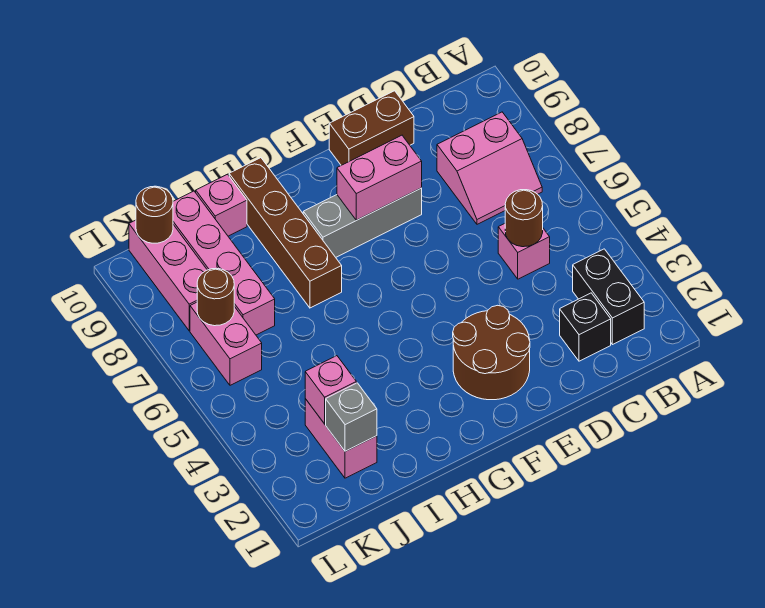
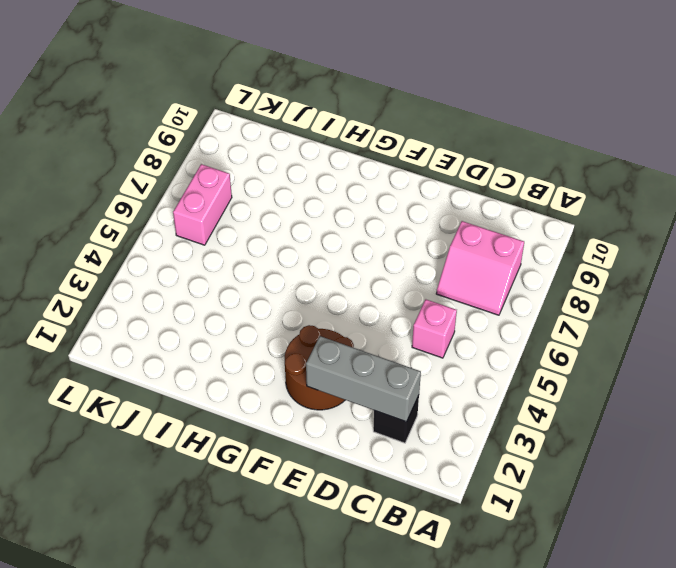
grey 1x3 brick [306,336,421,422] -> grey 1x3 brick moved to [303,188,422,257]
none -> black 1x2 brick [573,249,644,345]
none -> brown 1x2 brick [329,91,414,165]
none -> brown 1x4 brick [229,158,342,308]

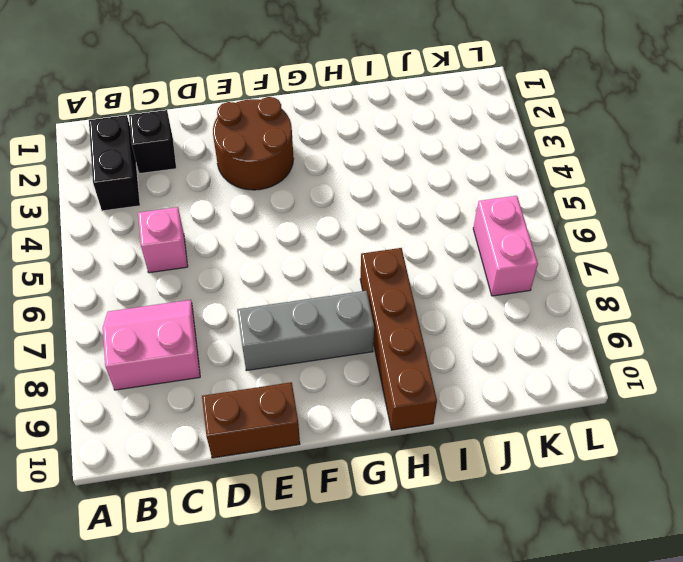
none -> pink 1x1 brick [196,174,247,236]
none -> pink 1x2 brick [305,399,377,478]
none -> pink 1x4 brick [173,191,275,335]

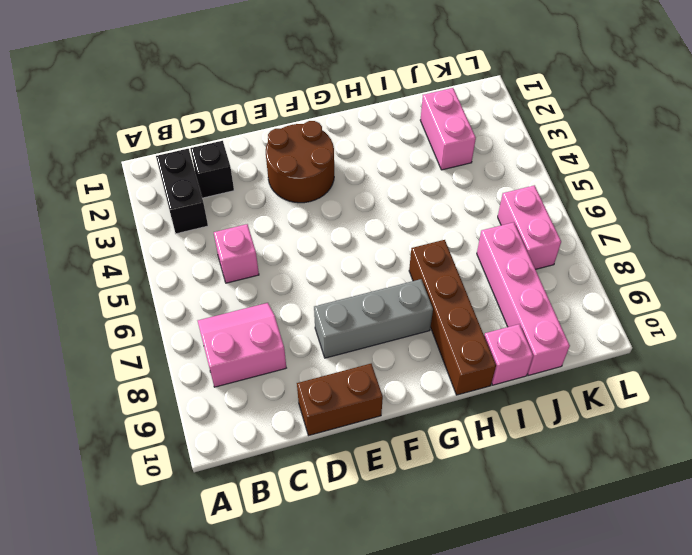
none -> pink 1x3 brick [129,220,207,331]
none -> brown 1x1 round brick [505,190,543,247]
none -> pink 1x2 brick [337,135,422,220]

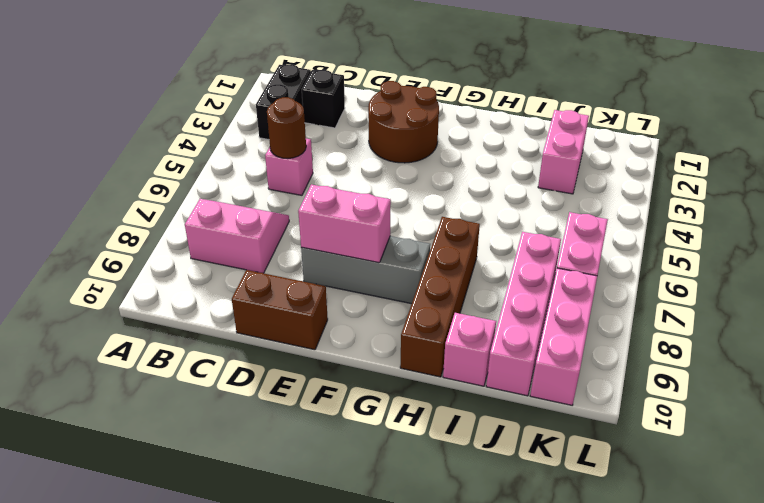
none -> grey 1x1 brick [326,383,377,451]
none -> pink 1x1 brick [305,356,356,424]
none -> brown 1x1 round brick [197,268,234,326]

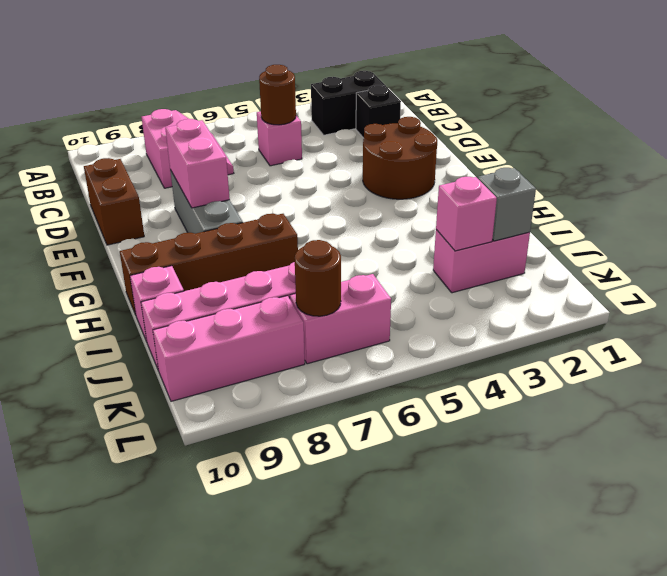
none -> brown 1x1 round brick [136,186,173,243]

